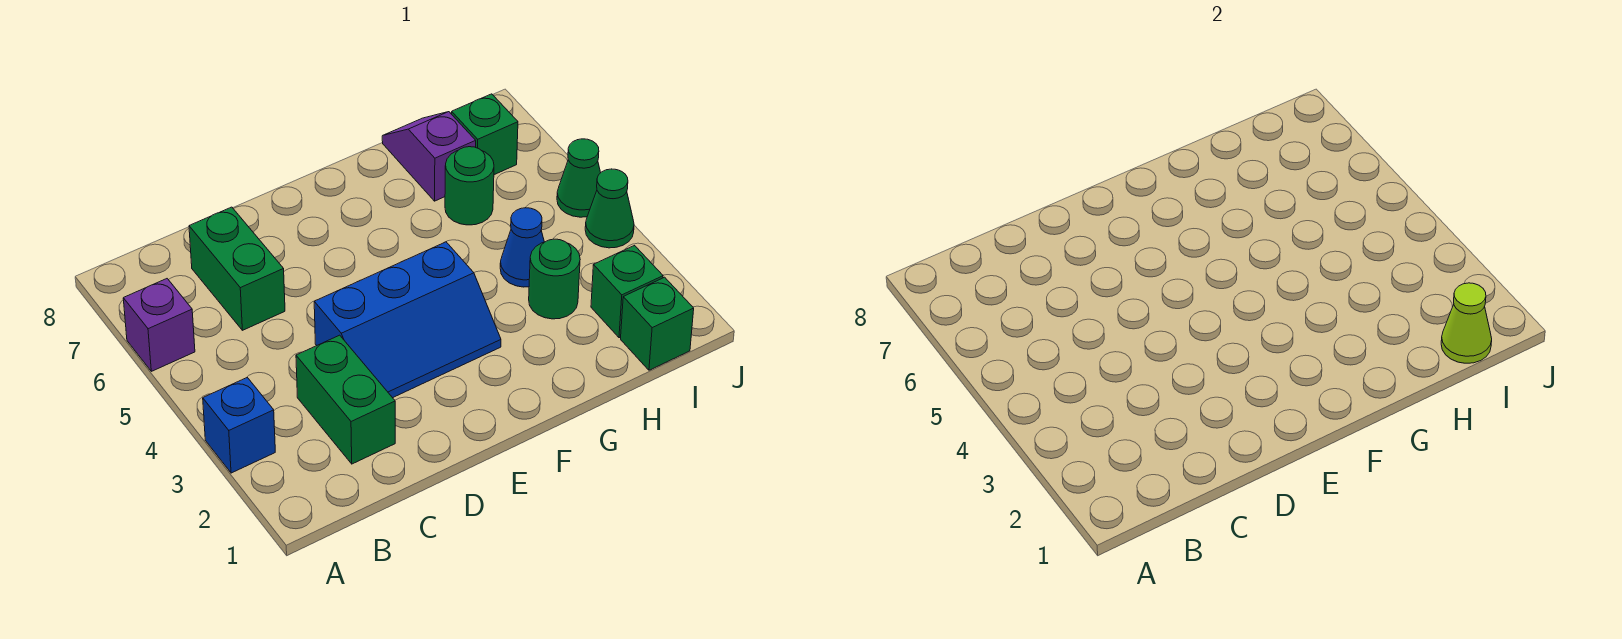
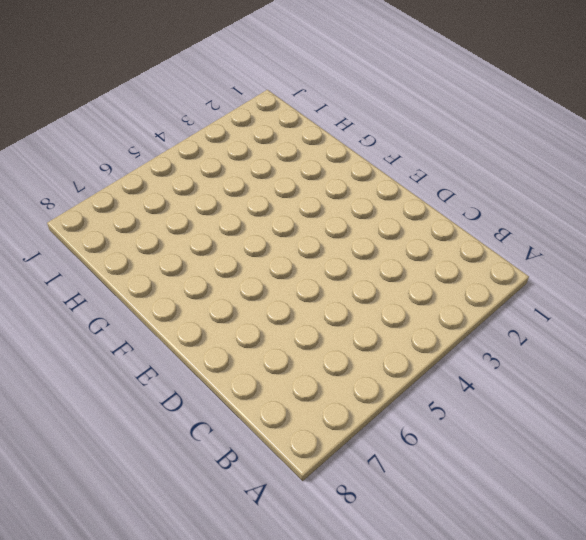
none -> blue 1x1 brick [203,378,275,473]
none -> purple 1x1 brick [123,279,195,371]
none -> green 1x2 brick [296,335,395,464]

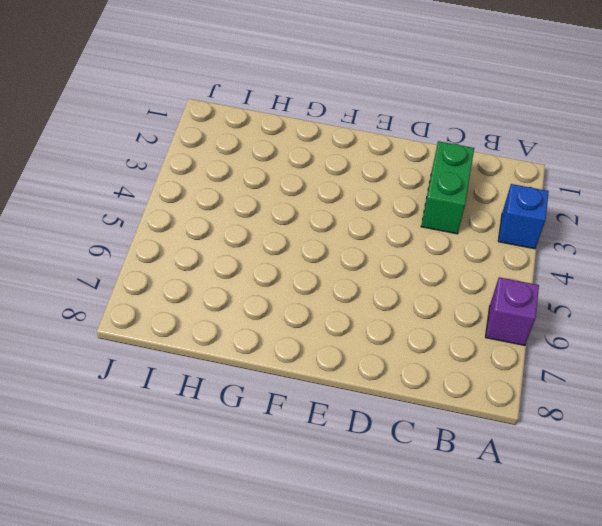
none -> green 1x2 brick [189,207,285,330]
none -> blue 2x3 slope [314,242,501,398]
none -> green 1x1 round brick [529,239,580,319]

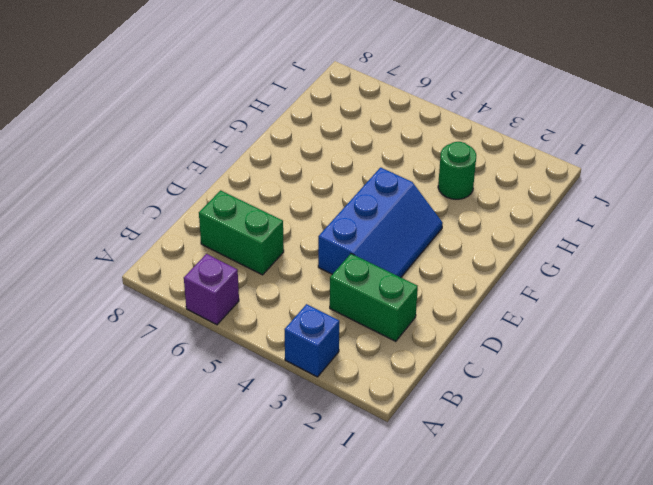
none -> blue 1x1 cone [500,208,544,287]
none -> green 1x1 round brick [445,147,494,225]
none -> purple 1x2 slope [382,112,476,201]

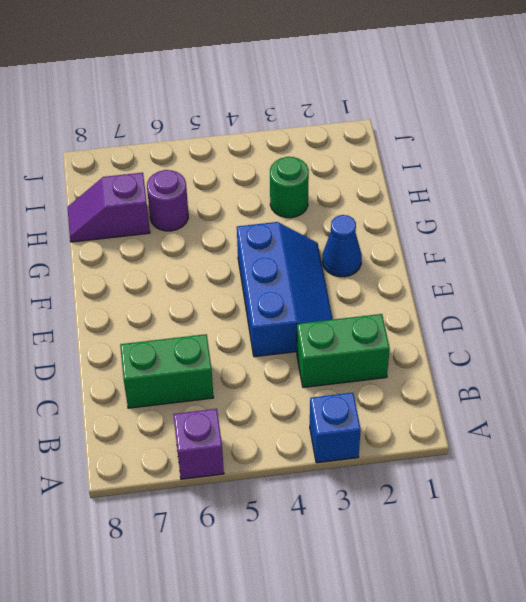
blue 1x1 cone [322,215,362,277] -> blue 1x1 cone moved to [500,208,544,287]
purple 1x1 round brick [147,170,188,231] -> green 1x1 round brick [445,147,494,225]
none -> green 1x1 brick [621,277,694,370]
none -> green 1x1 brick [591,246,663,338]
none -> green 1x1 brick [452,94,518,175]

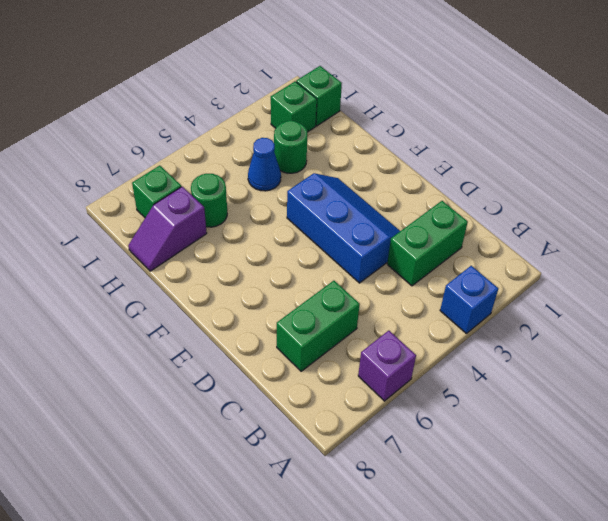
none -> green 1x1 cone [585,169,634,248]
none -> green 1x1 cone [557,139,601,217]
none -> lime 1x1 cone [1441,283,1492,363]

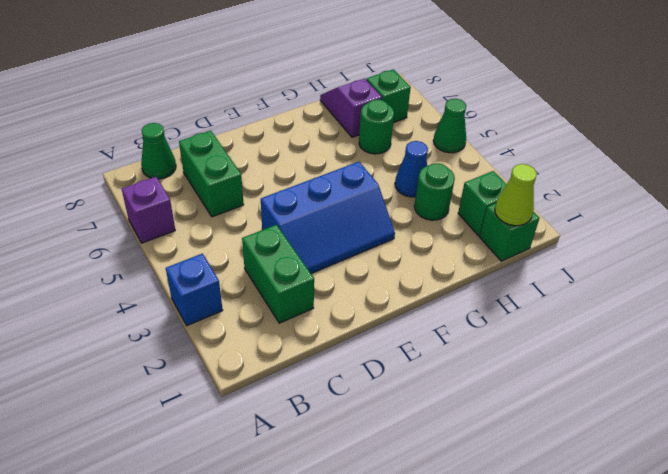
green 1x1 cone [141,123,176,179] -> green 1x1 cone moved to [585,169,634,248]

